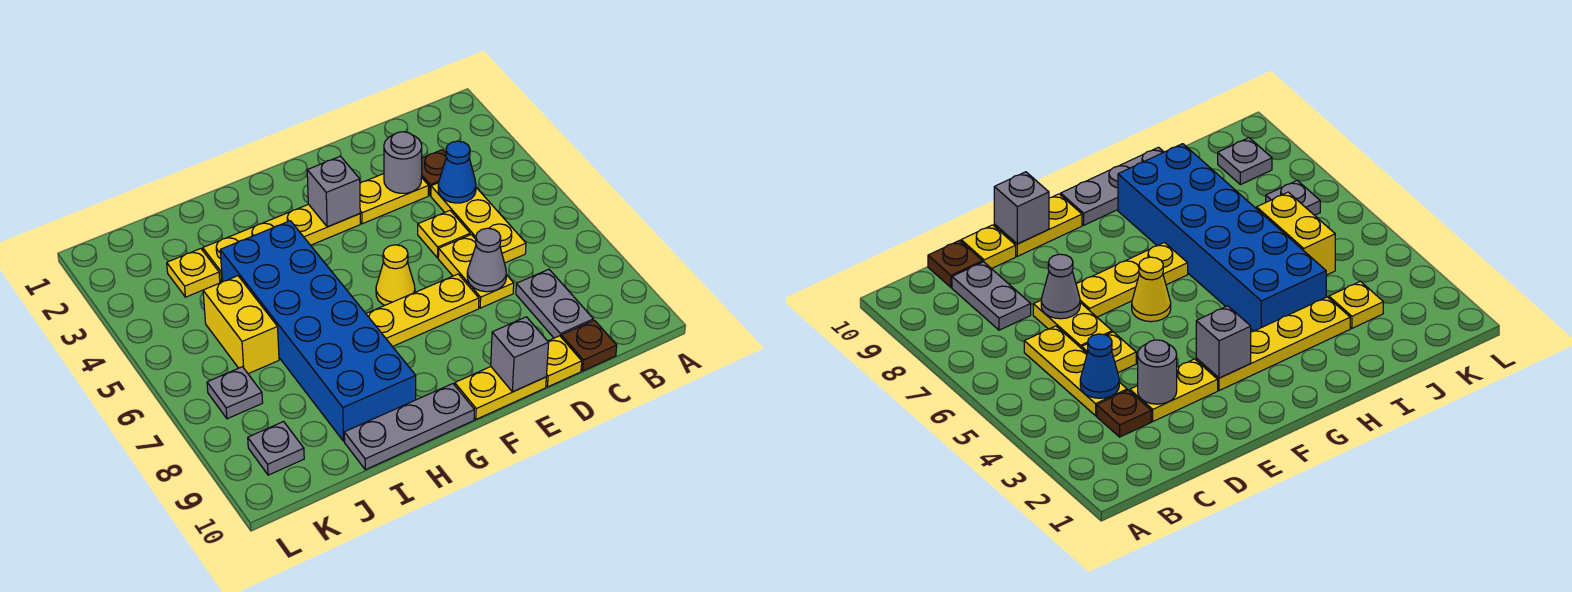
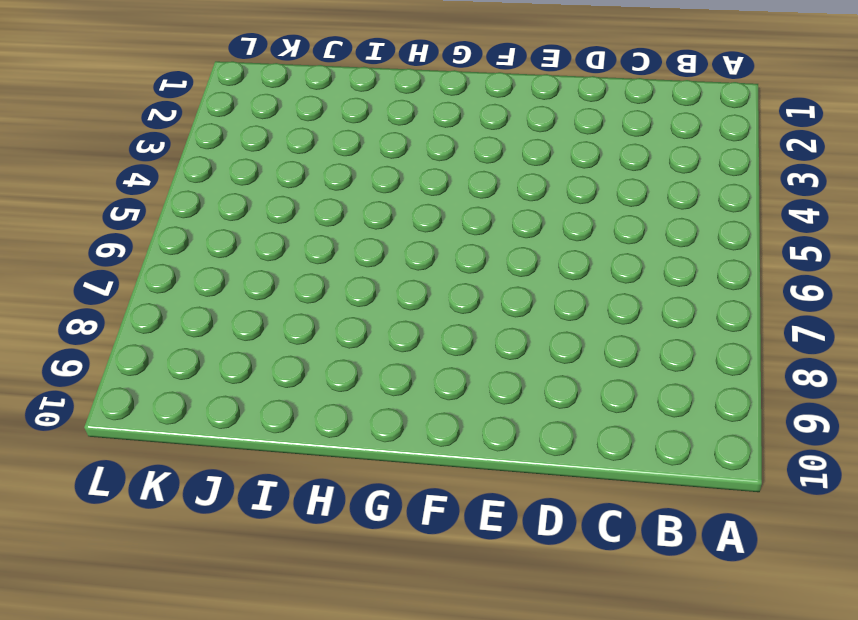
none -> brown 1x1 plate [422,150,446,196]
none -> yellow 1x3 plate [431,183,526,263]
none -> grey 1x2 plate [516,269,593,338]

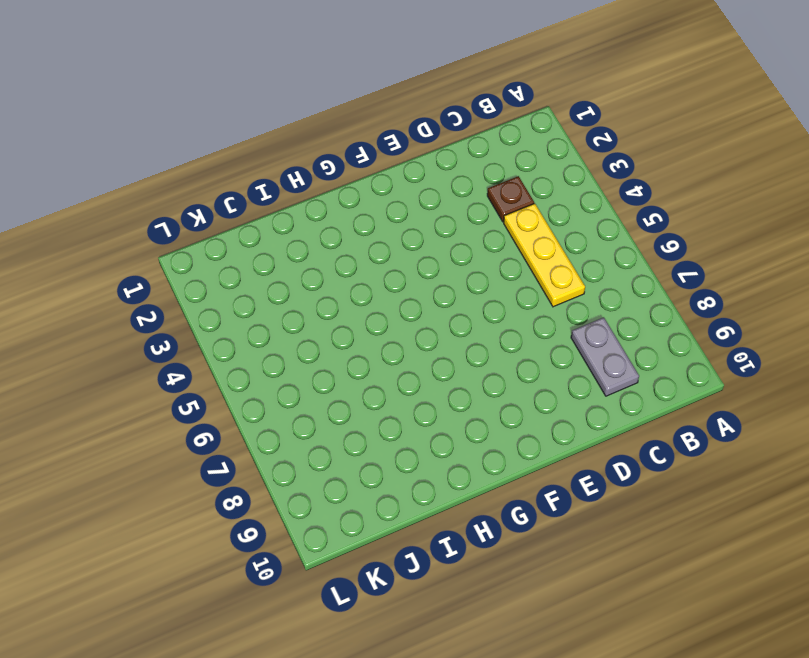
none -> brown 1x1 plate [561,320,617,371]
none -> yellow 1x2 plate [360,174,429,224]
none -> yellow 1x1 plate [418,211,470,258]

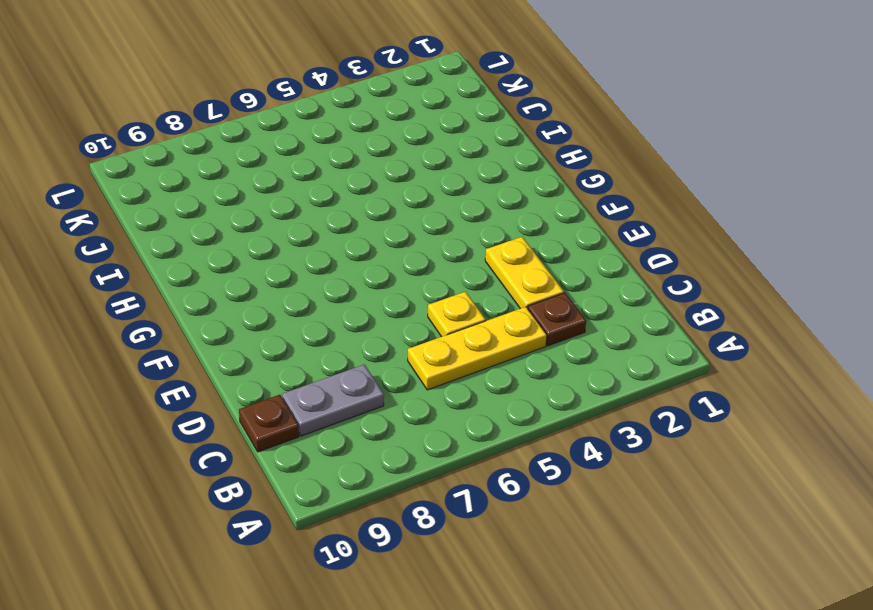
none -> yellow 1x2 plate [438,235,514,308]
none -> yellow 1x1 plate [546,336,582,387]
none -> yellow 1x3 plate [366,274,479,347]

